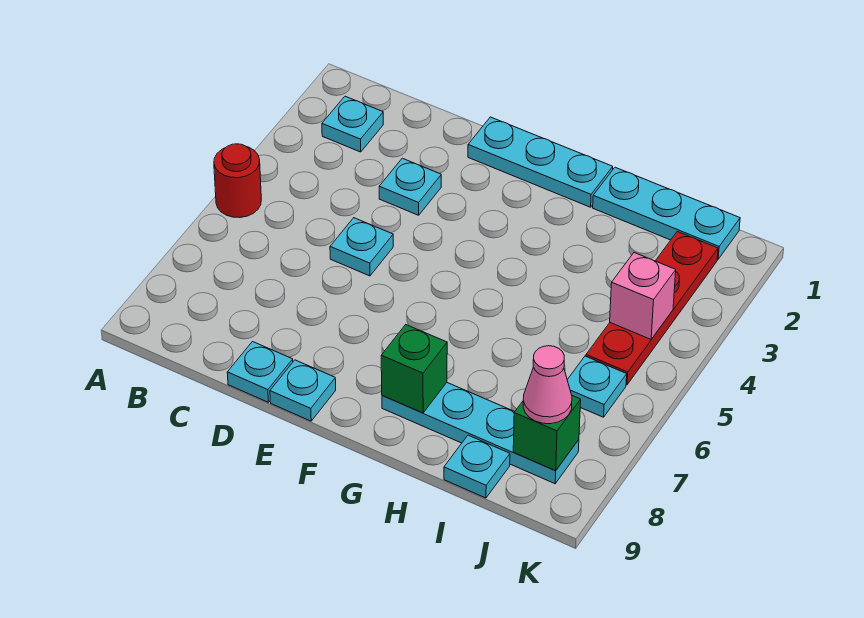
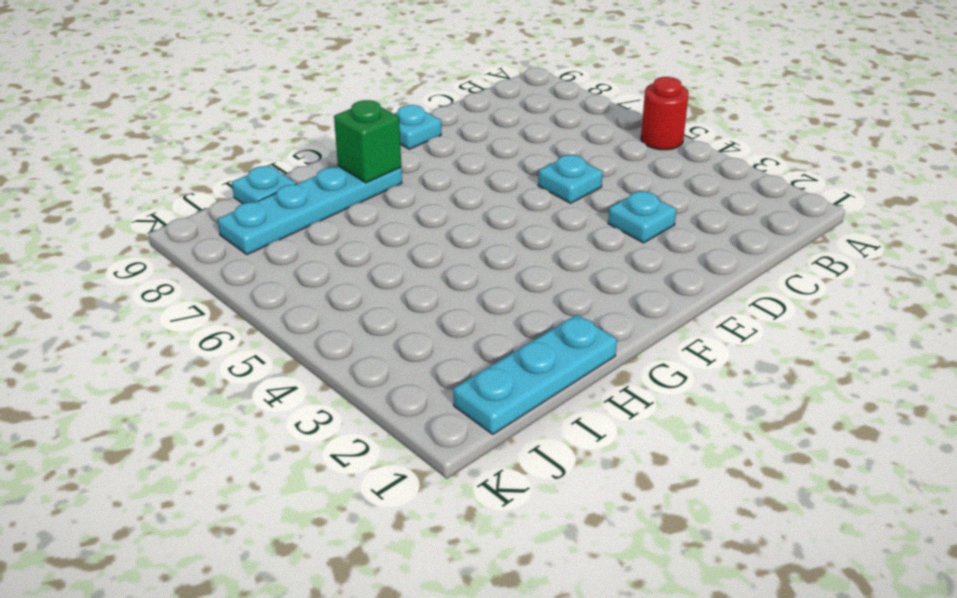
none -> cyan 1x1 plate [322,96,383,152]
none -> cyan 1x1 plate [227,342,293,402]
none -> cyan 1x3 plate [468,117,613,207]

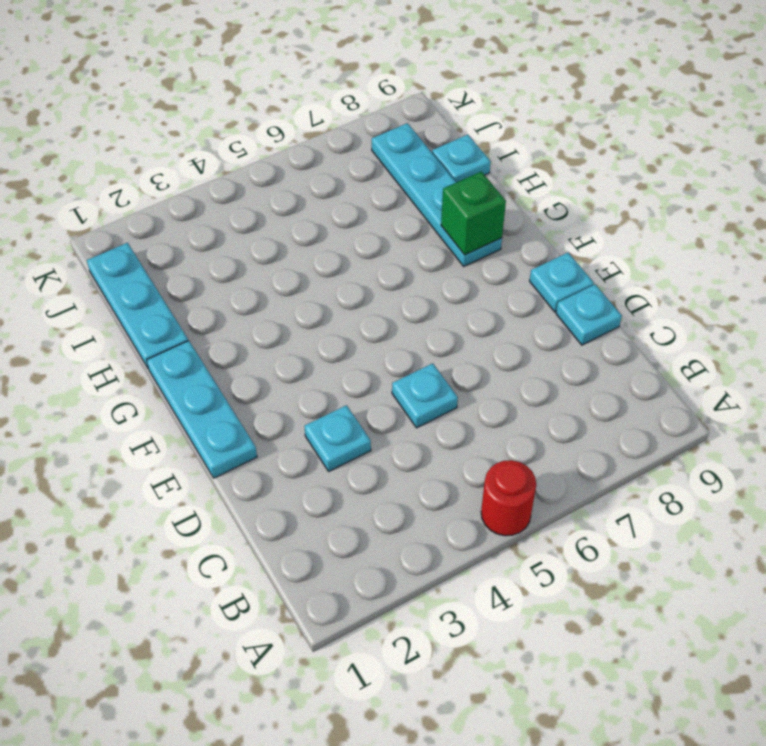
none -> cyan 1x1 plate [322,96,383,152]
none -> red 1x4 plate [586,232,718,385]
none -> cyan 1x1 plate [567,356,627,417]

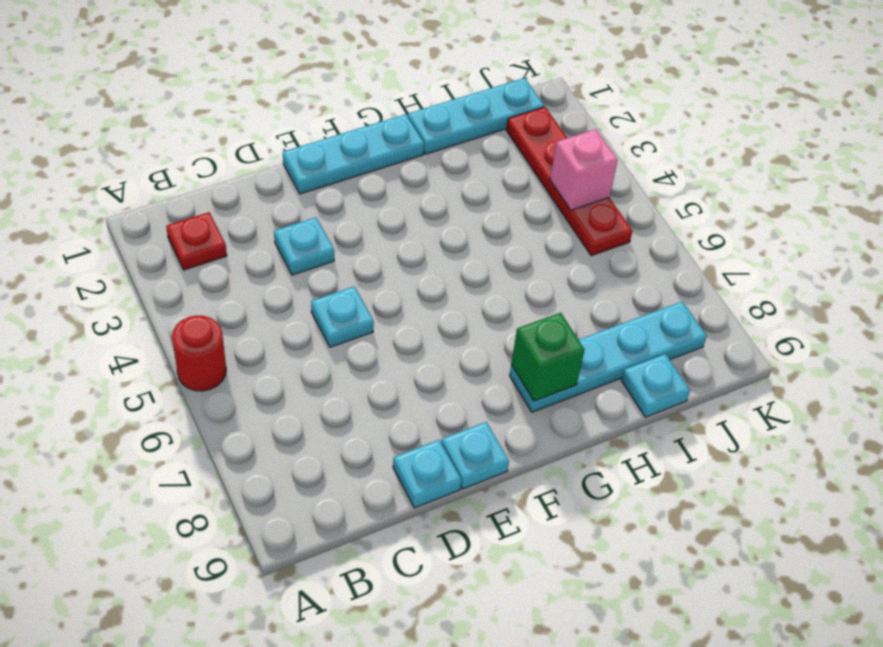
red 1x1 plate [166,212,227,270] -> cyan 1x1 plate [322,96,383,152]
none -> cyan 1x1 plate [567,356,627,417]
none -> green 1x1 brick [513,396,581,470]
none -> pink 1x1 cone [523,346,572,424]

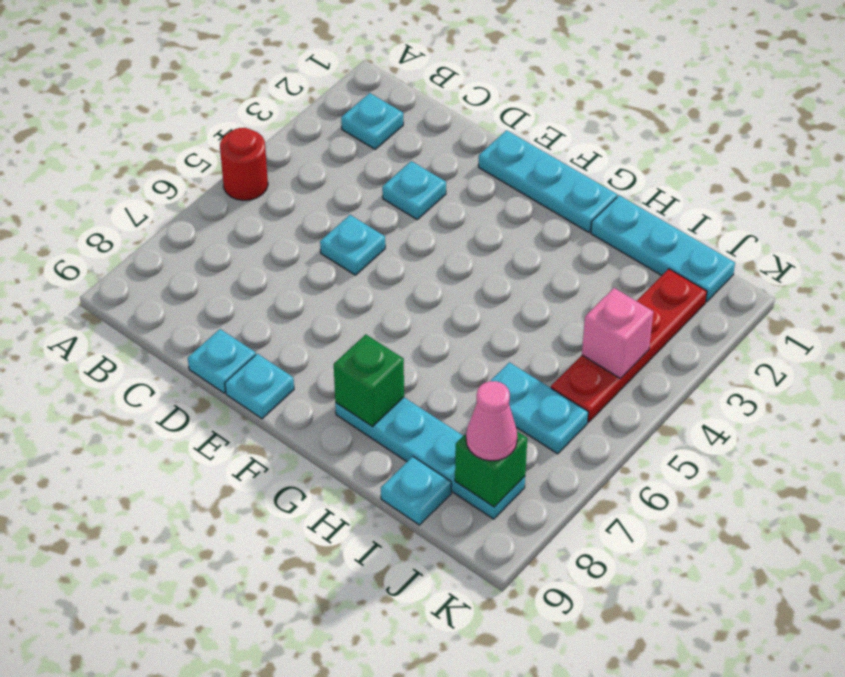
cyan 1x2 plate [491,362,588,454] -> cyan 1x1 plate [567,356,627,417]

